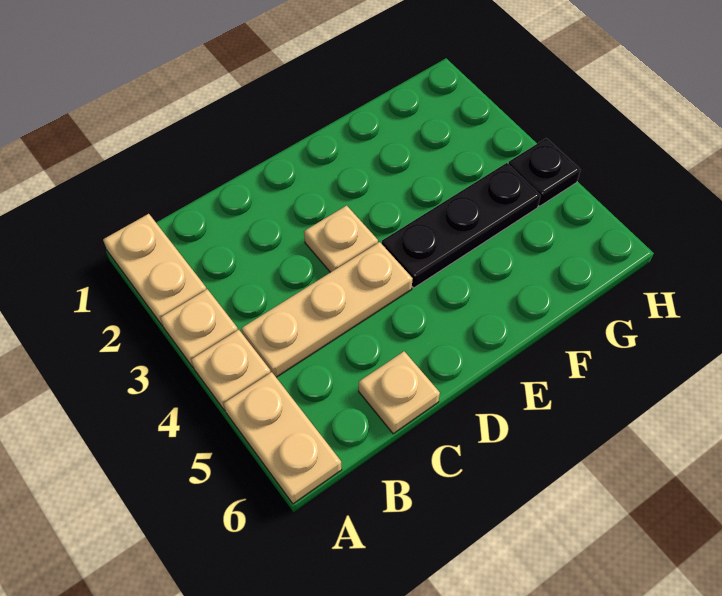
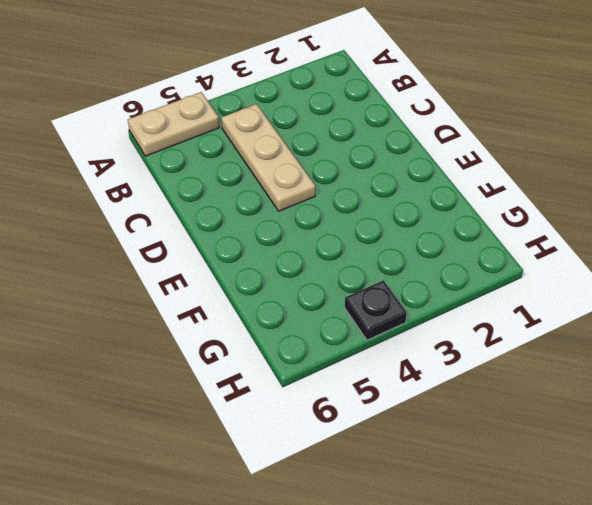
none -> tan 1x2 plate [103,214,207,326]
none -> tan 1x1 plate [160,289,238,367]

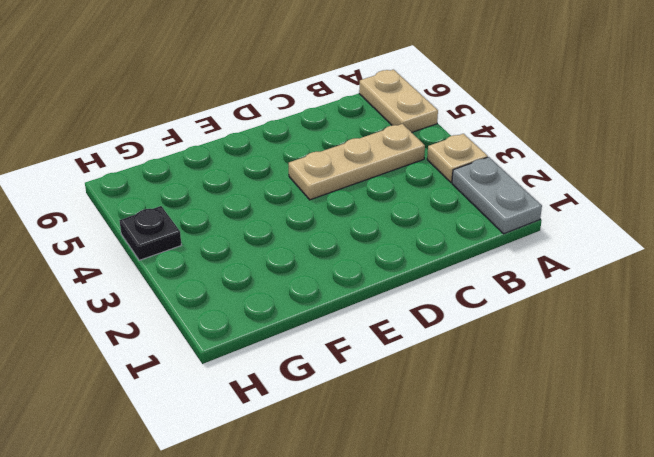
grey 1x2 plate [452,157,542,234] -> tan 1x2 plate [103,214,207,326]
none -> tan 1x1 plate [191,330,271,411]
none -> tan 1x1 plate [359,351,440,434]

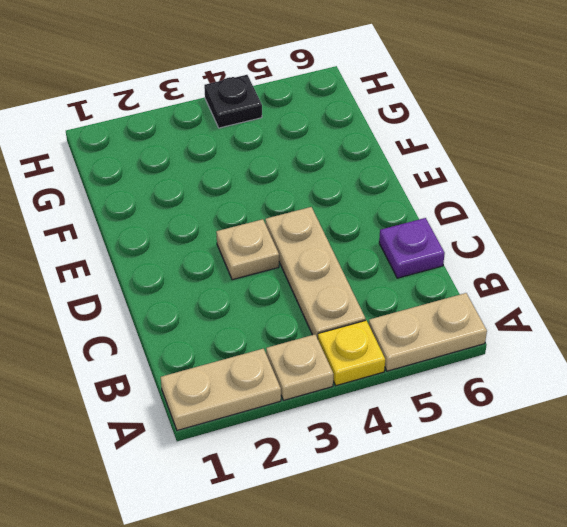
yellow 1x1 plate [318,320,385,386] -> tan 1x1 plate [191,330,271,411]
purple 1x1 plate [379,218,445,278] -> tan 1x1 plate [359,351,440,434]
none -> black 1x3 plate [382,163,541,288]

